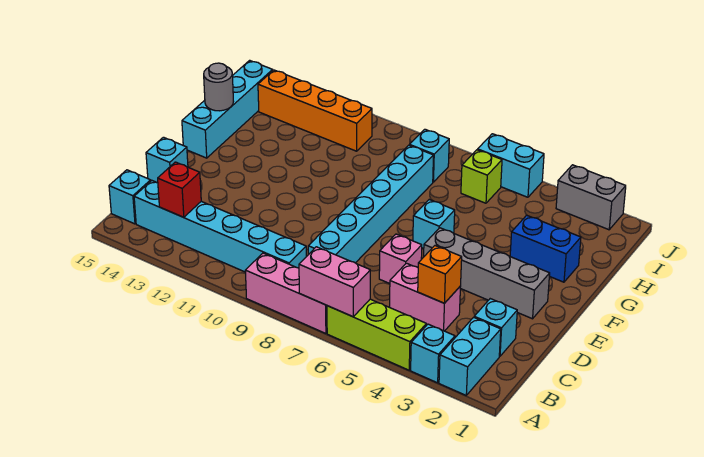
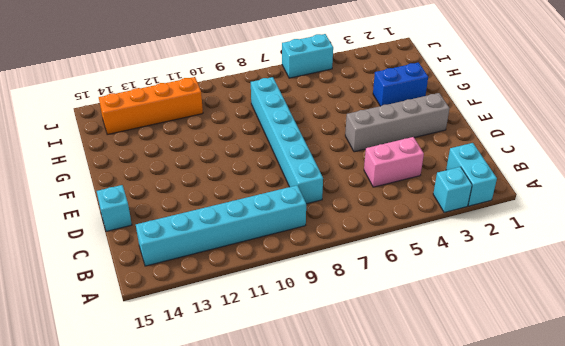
none -> lime 1x3 brick [327,299,426,370]
none -> pink 1x3 brick [245,253,327,333]
none -> cyan 1x1 brick [109,170,151,224]

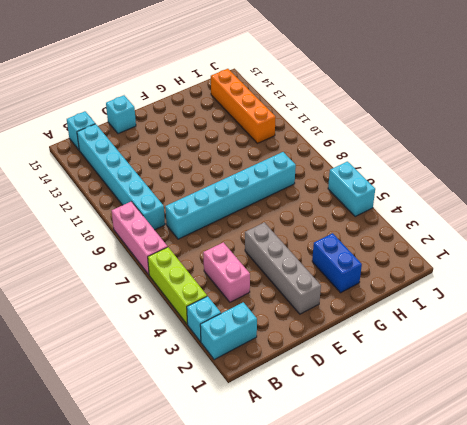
none -> cyan 1x1 brick [474,299,517,356]
none -> pink 1x1 brick [379,234,422,284]
none -> cyan 1x1 brick [413,200,455,248]

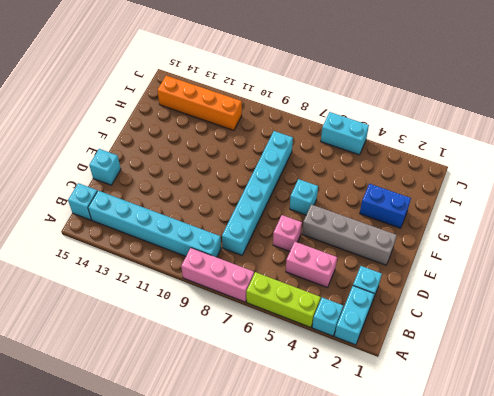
none -> cyan 1x4 brick [182,60,273,158]
none -> lime 1x1 brick [461,150,502,203]
none -> cyan 1x1 brick [410,129,449,182]

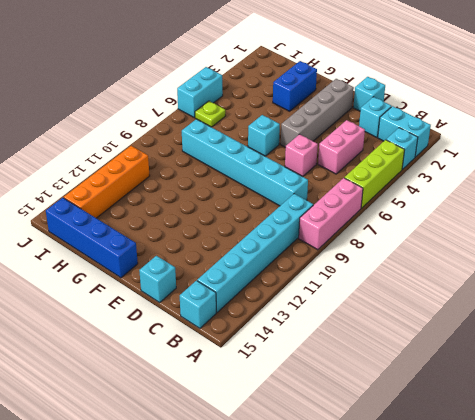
cyan 1x1 brick [353,77,385,111] -> cyan 1x1 brick moved to [410,129,449,182]
blue 1x4 brick [46,198,138,278] -> cyan 1x4 brick [182,60,273,158]
lime 1x1 plate [195,101,226,127] -> lime 1x1 brick [461,150,502,203]
none -> grey 1x2 brick [556,165,626,230]
none -> pink 1x2 brick [299,247,370,317]
none -> red 1x1 brick [158,162,201,217]

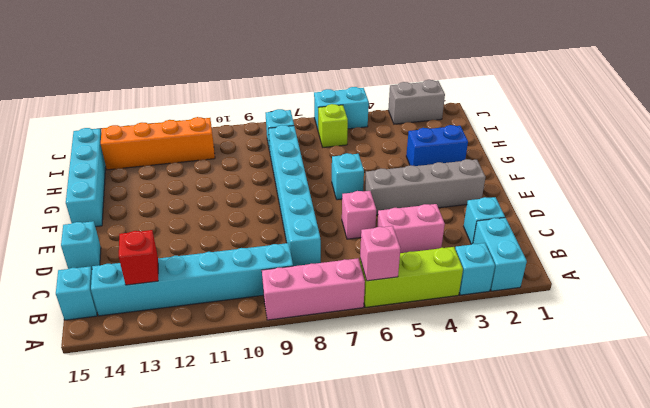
pink 1x1 brick [360,226,400,281] -> pink 1x2 brick [299,247,370,317]
none -> orange 1x1 brick [418,246,462,303]
none -> grey 1x1 round brick [204,63,233,111]

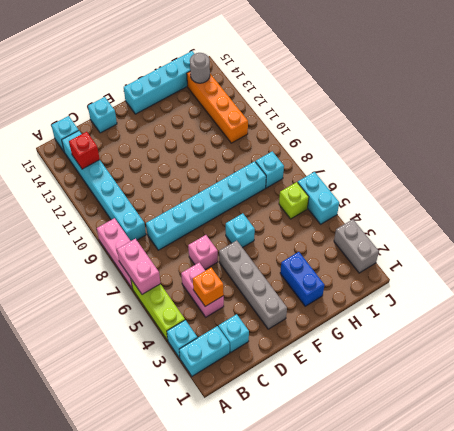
grey 1x1 round brick [190,53,210,83] -> grey 1x1 round brick moved to [204,63,233,111]

